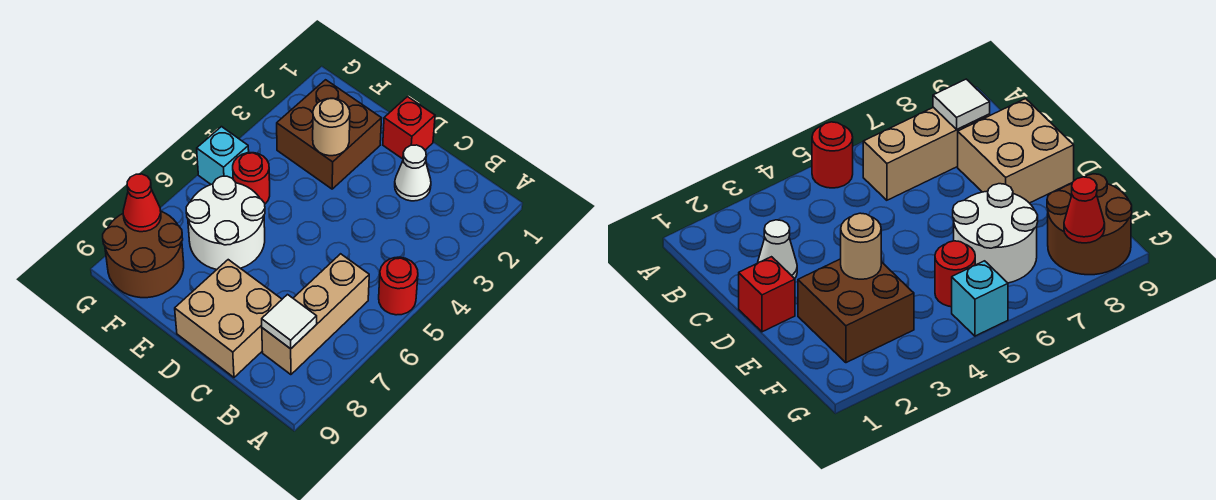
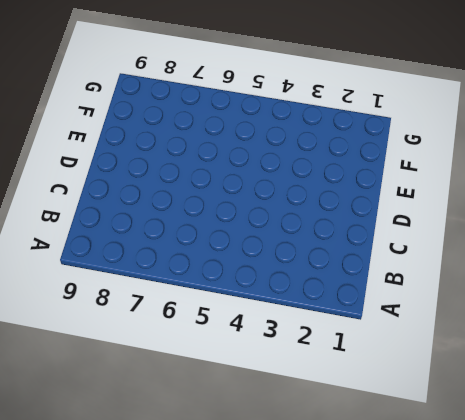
none -> red 1x1 round brick [379,257,418,315]
none -> tan 1x3 brick [262,254,369,375]
none -> white 1x1 cone [395,145,431,201]

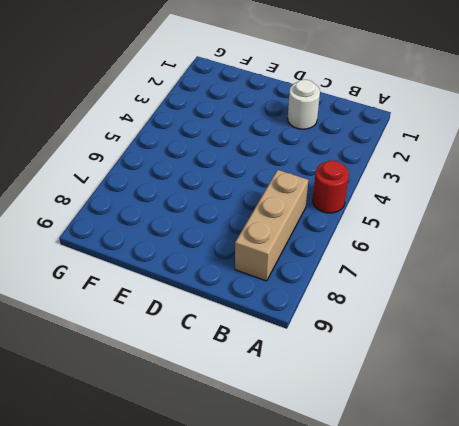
white 1x1 round brick [288,80,320,129] -> white 1x1 cone [395,145,431,201]
none -> tan 2x2 brick [175,260,282,377]
none -> red 1x1 brick [383,97,435,159]
none -> brown 2x2 brick [277,80,382,189]

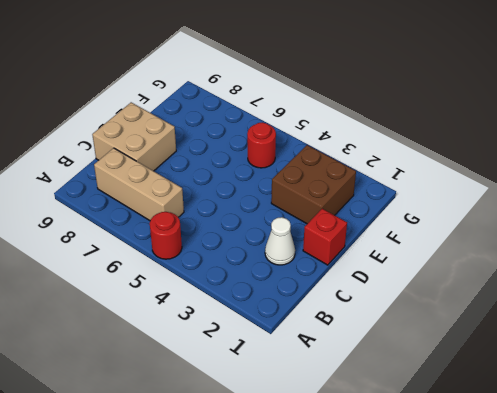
none -> white 2x2 round brick [186,176,265,270]
none -> brown 2x2 round brick [103,212,184,298]
none -> cyan 1x1 brick [197,127,249,184]

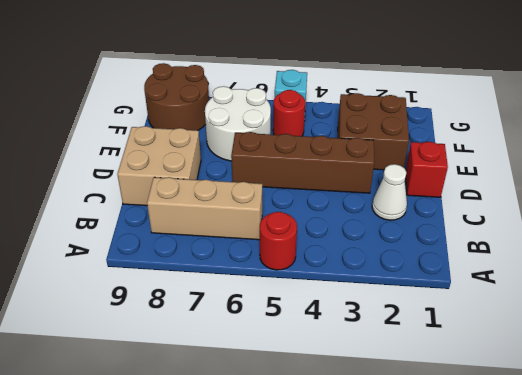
brown 1x4 brick [231,132,374,193] -> none
none -> white 1x1 tile [262,295,317,349]
none -> tan 1x1 round brick [313,98,350,156]
none -> red 1x1 cone [123,174,161,232]

